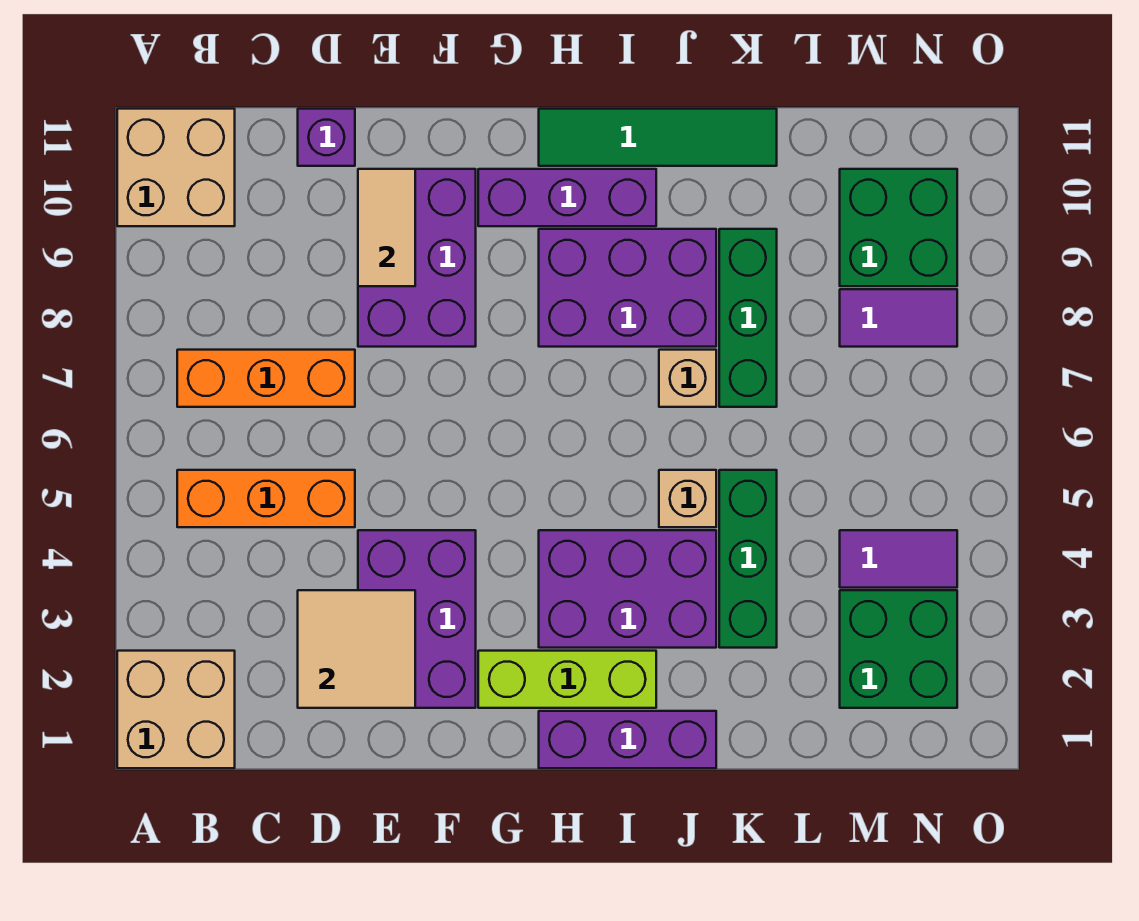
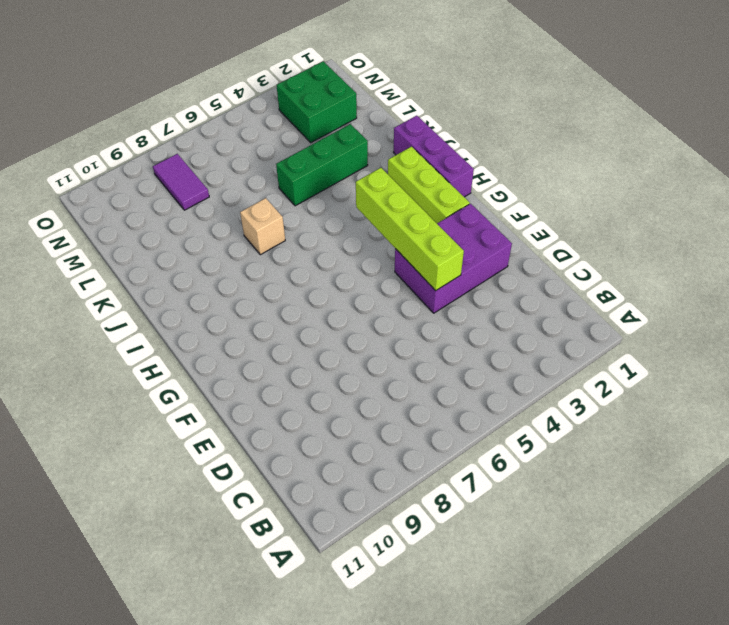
lime 1x4 brick [356,168,464,291] -> none
none -> tan 2x2 brick [117,651,235,768]
none -> tan 2x2 brick [117,109,235,226]
none -> orange 1x3 brick [177,470,355,527]

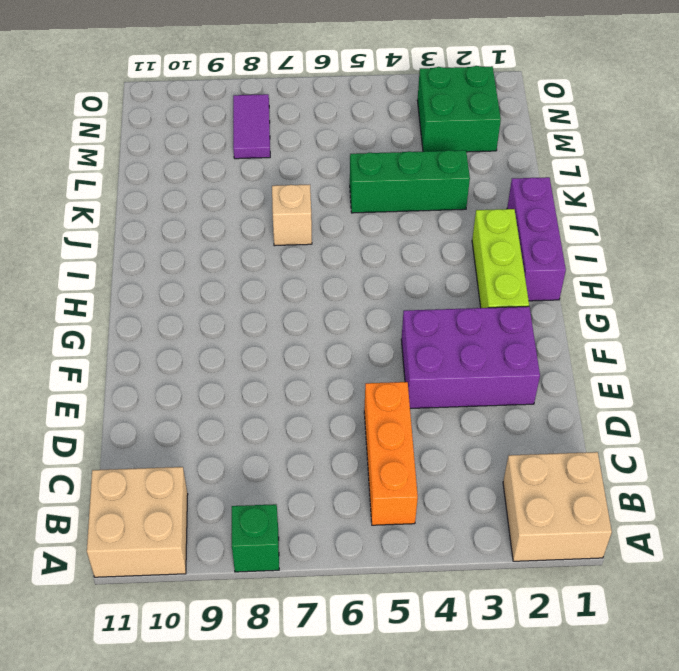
green 1x1 brick [232,504,279,572] -> none
none -> orange 1x3 brick [177,350,355,407]
none -> purple 1x1 brick [298,109,355,166]
none -> purple 2x3 brick [358,169,476,347]

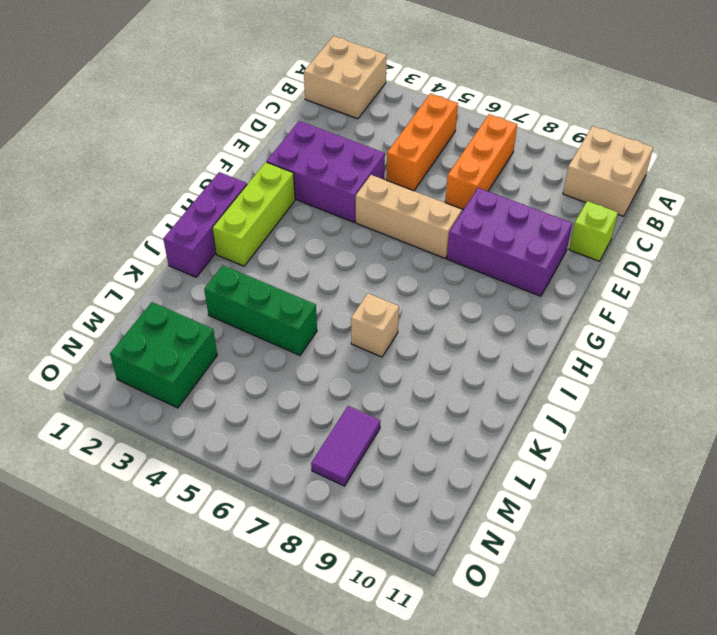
lime 1x1 brick [569,201,618,261] -> purple 1x1 brick [298,109,355,166]
tan 1x3 brick [356,175,462,258] -> none
none -> purple 1x3 brick [478,169,656,226]
none -> purple 2x3 brick [539,530,716,648]
none -> purple 2x3 brick [539,229,716,347]

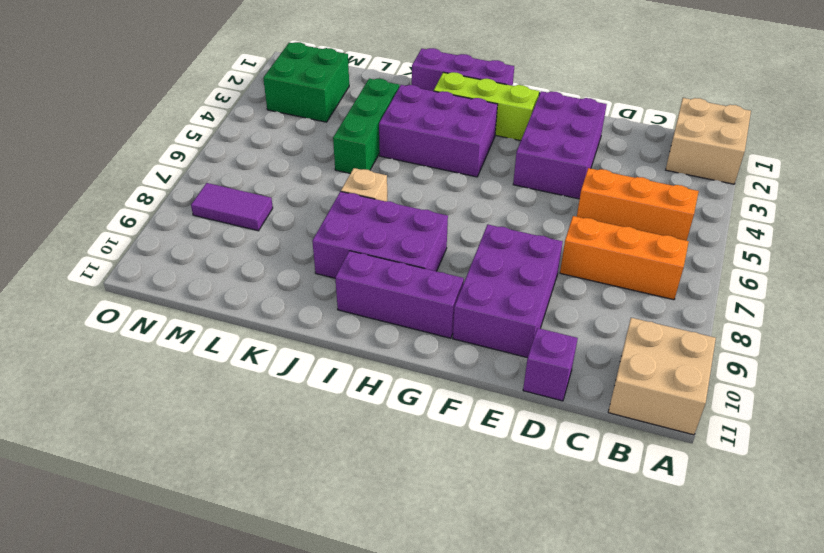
none -> green 1x4 tile [539,109,777,166]
none -> tan 1x1 brick [659,470,716,527]
none -> green 1x3 brick [719,229,777,407]

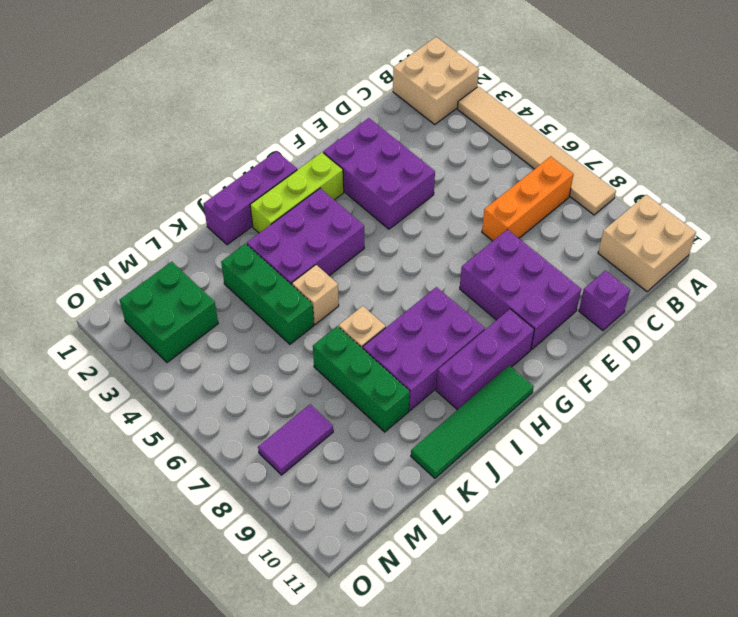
tan 1x6 tile [457,87,616,215] -> none
none -> orange 1x3 brick [177,470,355,527]
none -> purple 1x2 tile [840,530,957,588]
none -> green 2x2 brick [840,169,957,286]

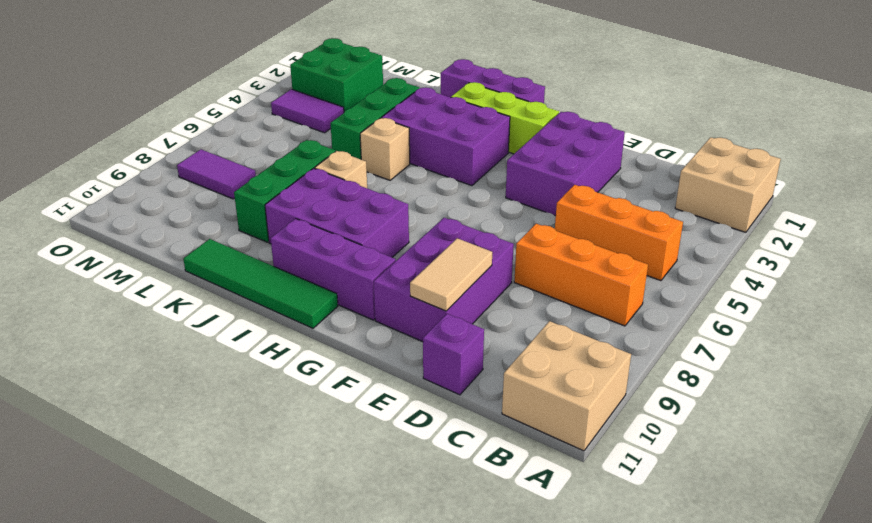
none -> green 2x2 brick [840,169,957,286]
none -> tan 2x2 tile [298,590,415,708]

